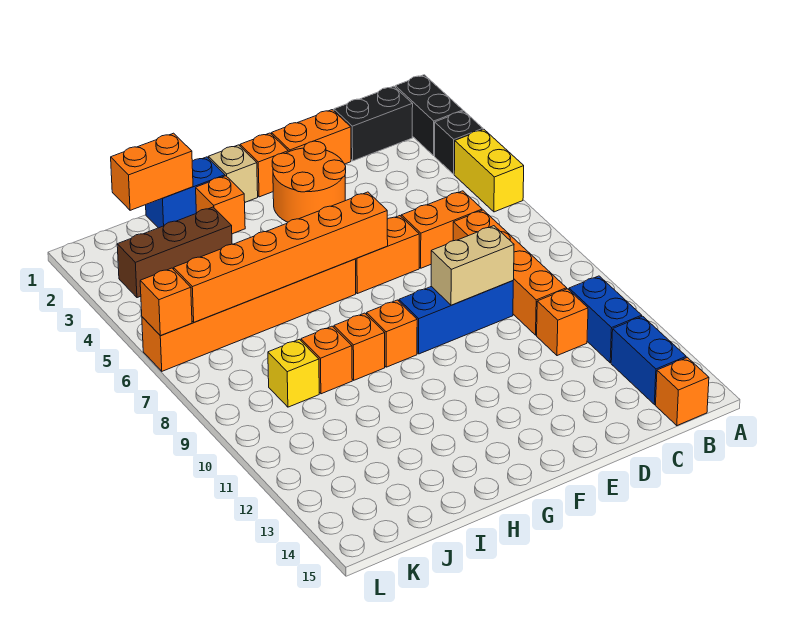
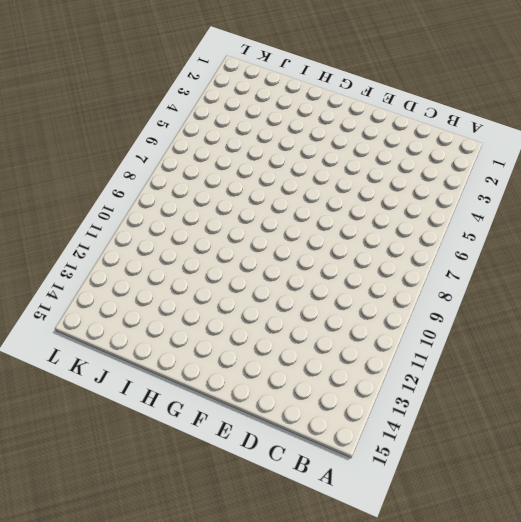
none -> black 1x2 brick [395,75,463,156]
none -> black 1x1 brick [435,111,483,174]
none -> yellow 1x2 brick [454,129,524,212]

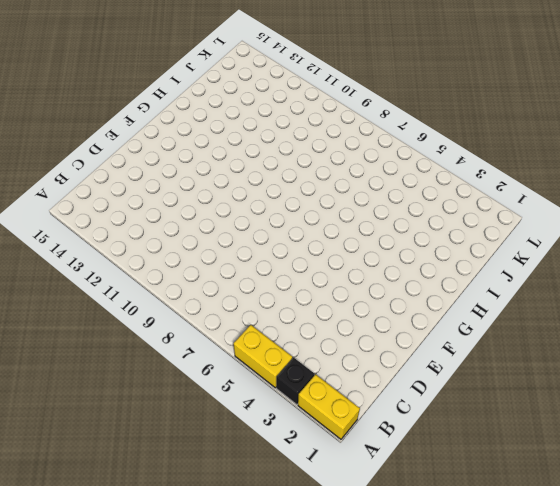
yellow 1x2 brick [298,374,360,439] -> black 1x2 brick [395,75,463,156]
none -> black 1x2 brick [334,86,413,161]
none -> blue 1x2 brick [569,276,642,363]
none -> blue 1x2 brick [611,316,686,405]

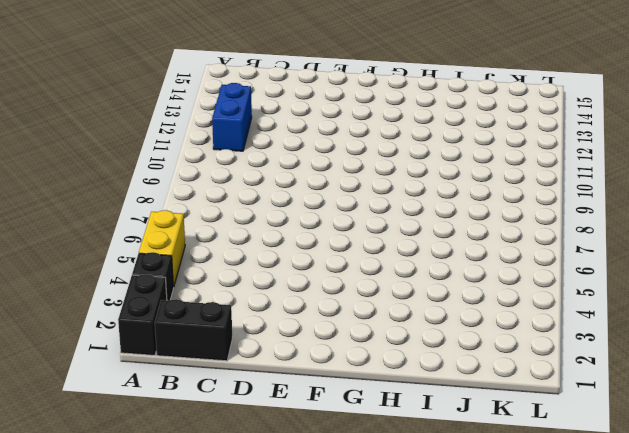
none -> blue 1x2 brick [611,316,686,405]
none -> orange 1x1 brick [655,357,709,426]
none -> orange 1x2 brick [401,191,482,268]

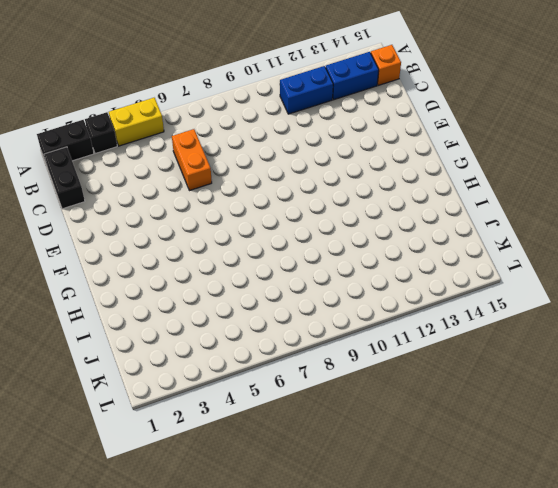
none -> orange 1x4 brick [453,210,567,335]
none -> orange 1x1 brick [537,289,588,356]
none -> orange 1x2 brick [272,110,351,164]

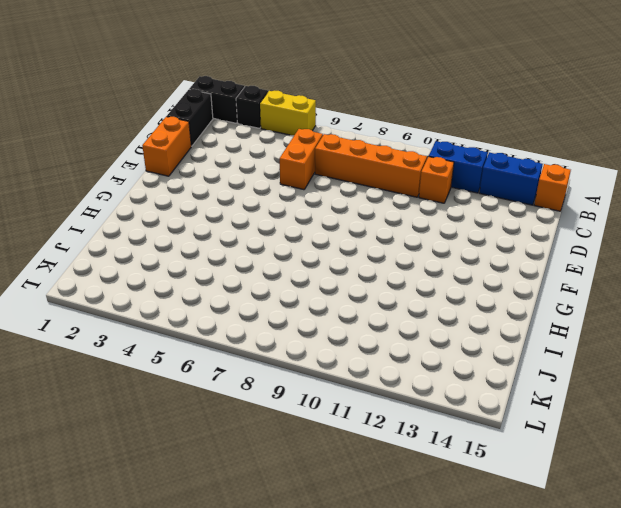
none -> blue 1x3 brick [399,281,513,354]
none -> orange 2x2 round brick [272,141,346,222]
none -> orange 1x2 brick [355,216,419,294]

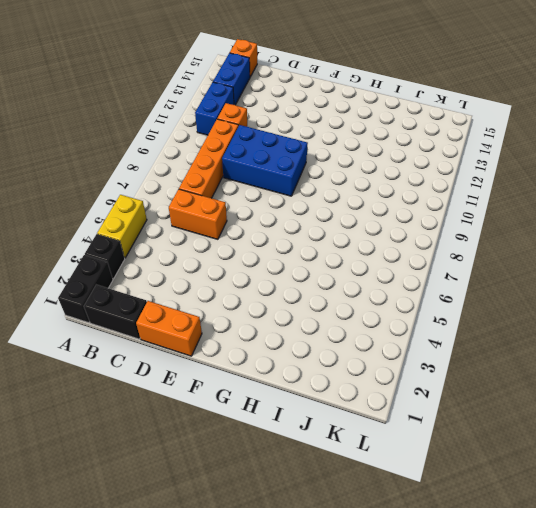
blue 2x3 brick [222,125,308,196] -> blue 1x3 brick [399,281,513,354]
none -> orange 2x2 round brick [272,141,346,222]
none -> orange 1x2 brick [355,216,419,294]
none -> orange 1x1 brick [240,133,288,197]

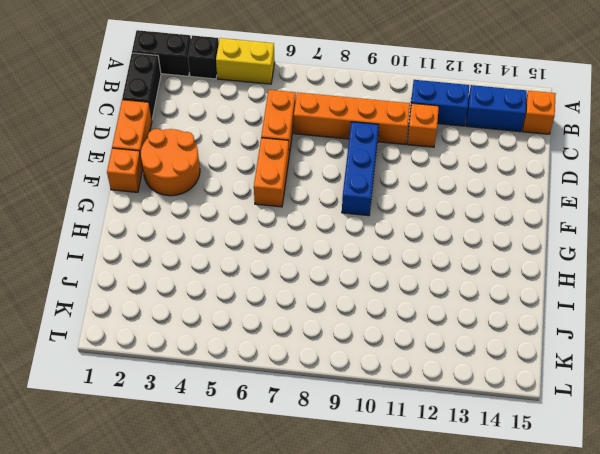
none -> tan 1x1 brick [209,145,258,202]
none -> orange 1x6 brick [142,259,356,371]
none -> orange 1x1 brick [367,300,417,367]

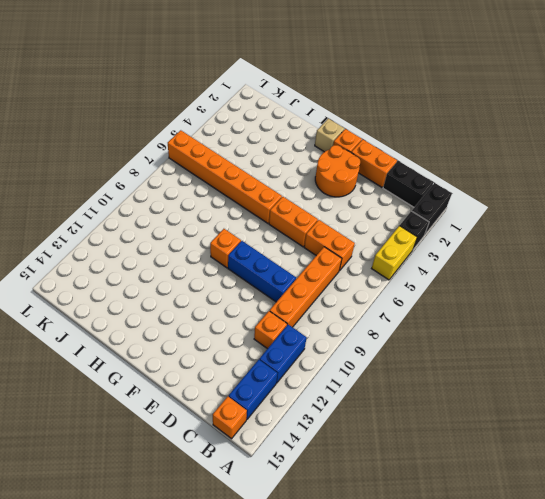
none -> blue 1x2 brick [146,157,225,228]
none -> orange 1x1 brick [196,176,245,234]
none -> orange 1x1 brick [334,313,385,380]

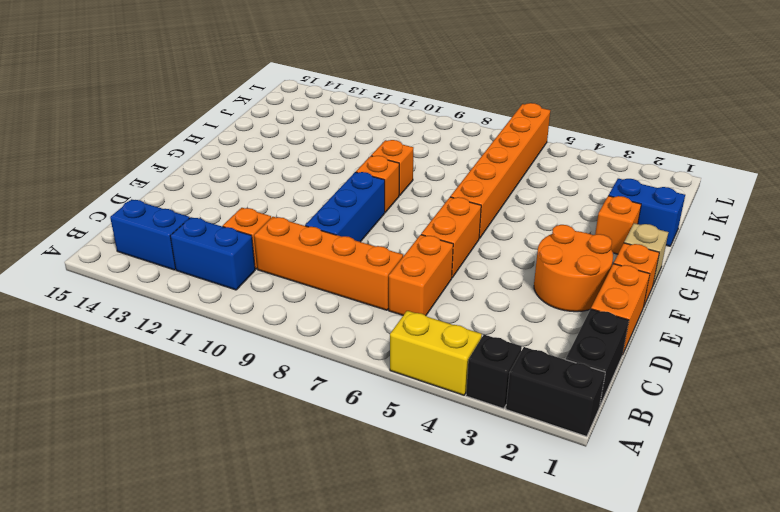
blue 1x2 brick [609,179,685,246] -> blue 1x2 brick turned to [146,157,225,228]
none -> orange 1x1 brick [655,357,709,426]
none -> brown 1x3 brick [117,207,232,298]
none -> orange 1x1 brick [301,326,352,394]

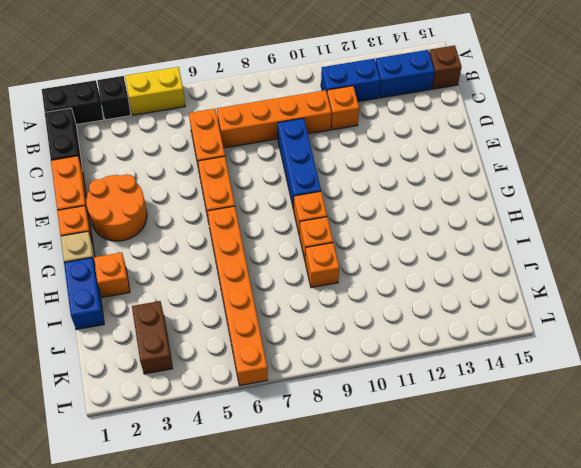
brown 1x1 brick [429,45,461,89] -> orange 1x1 brick [655,357,709,426]
brown 1x2 brick [132,301,173,374] -> brown 1x3 brick [117,207,232,298]
none -> yellow 1x1 brick [268,339,319,407]
none -> tan 1x2 brick [431,226,514,305]
none -> orange 1x6 brick [174,192,388,322]

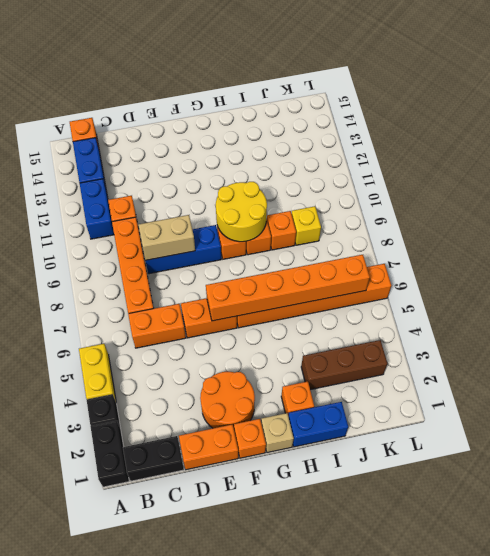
yellow 2x2 round brick [216,182,267,242] -> none
none -> orange 1x2 brick [111,133,193,210]
none -> orange 1x1 brick [140,268,192,336]

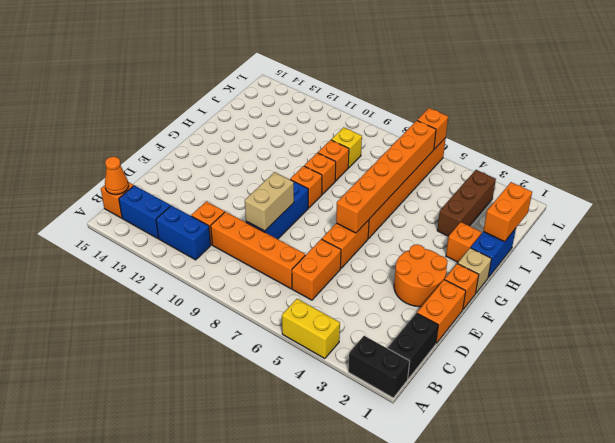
orange 1x1 cone [105,157,129,195] -> none
none -> black 1x1 brick [435,111,483,174]

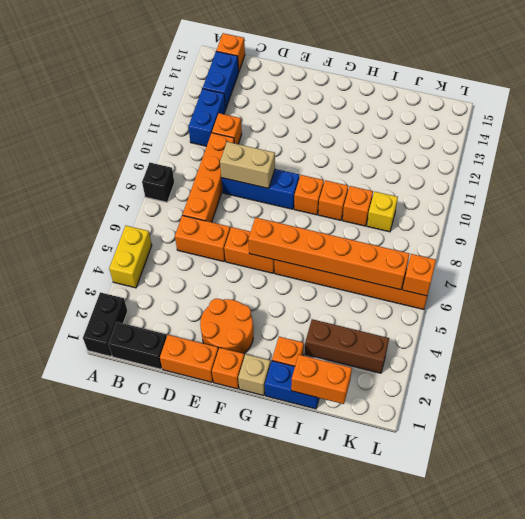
black 1x1 brick [142,163,174,202] -> black 1x1 brick moved to [435,111,483,174]

